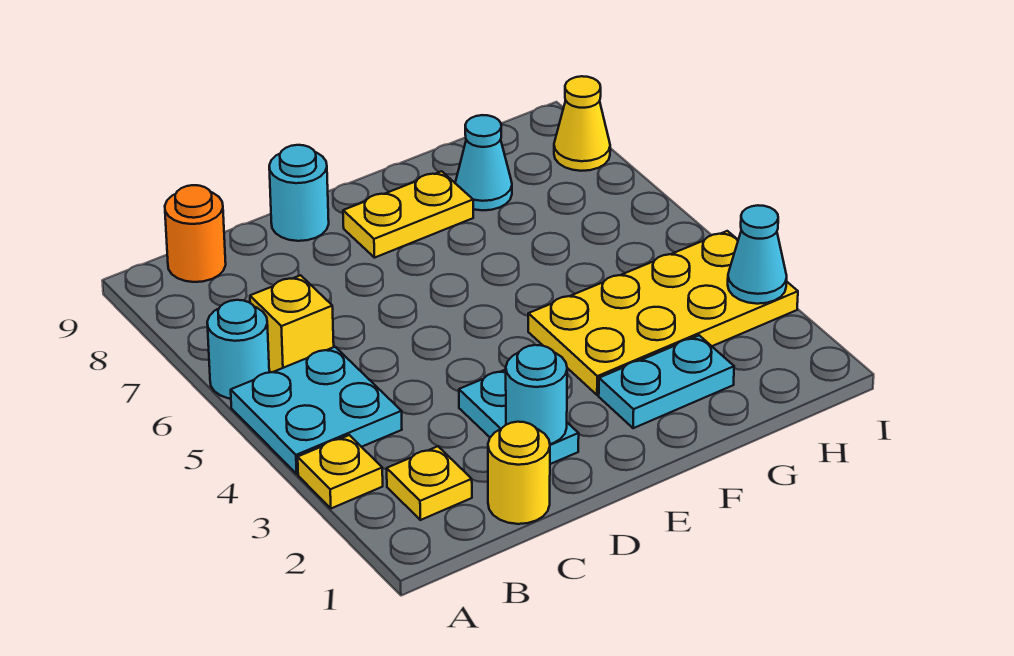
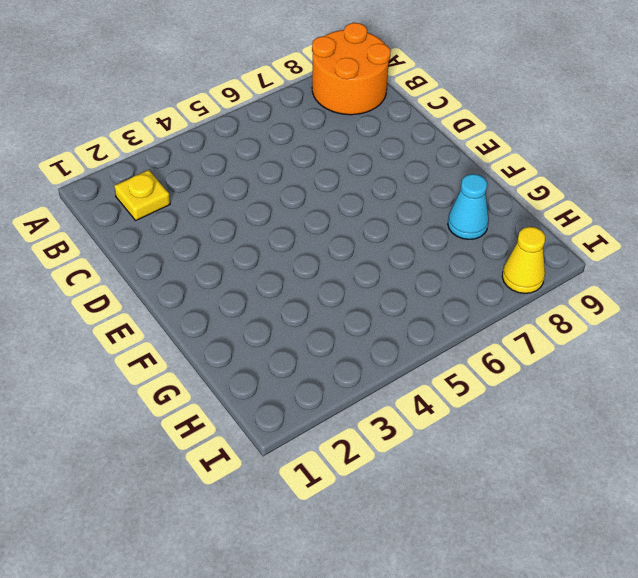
orange 2x2 round brick [312,23,391,115] -> orange 1x1 round brick [165,185,226,282]
none -> yellow 1x1 plate [298,435,383,508]
none -> cyan 2x2 plate [231,347,402,474]
none -> cyan 1x1 round brick [207,300,269,399]

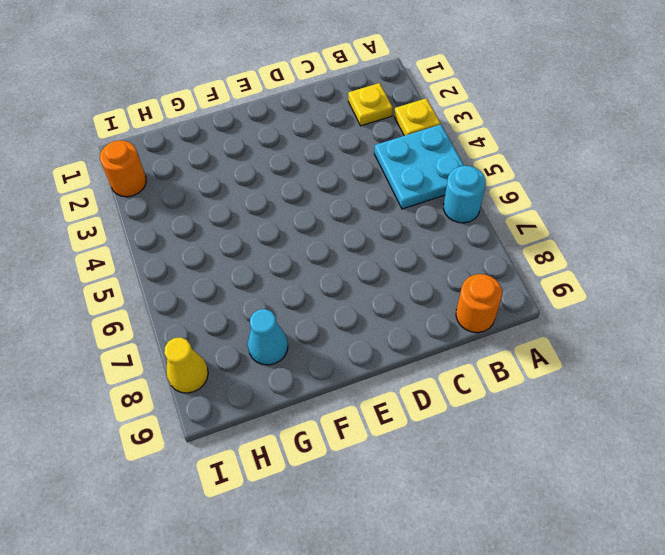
orange 1x1 round brick [100,140,146,197] -> none
none -> yellow 1x1 brick [250,275,334,372]
none -> yellow 1x1 round brick [488,422,550,524]
none -> cyan 1x2 plate [459,370,579,464]

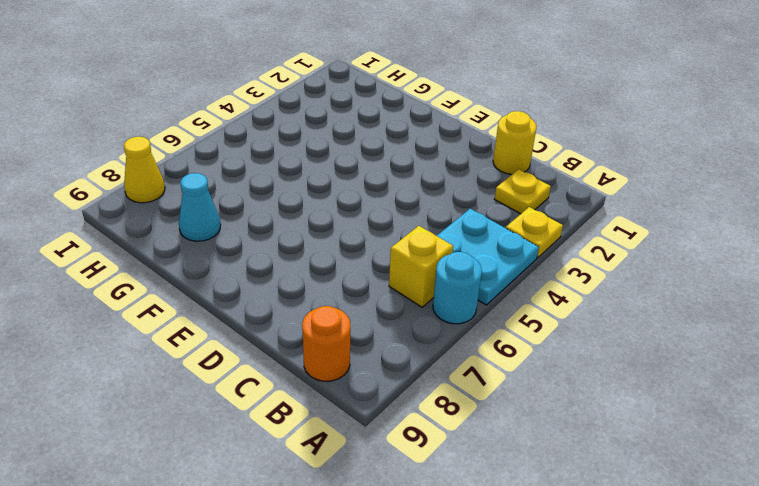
none -> cyan 1x2 plate [459,370,579,464]
none -> cyan 1x1 round brick [269,145,329,241]
none -> yellow 1x2 plate [343,171,473,258]

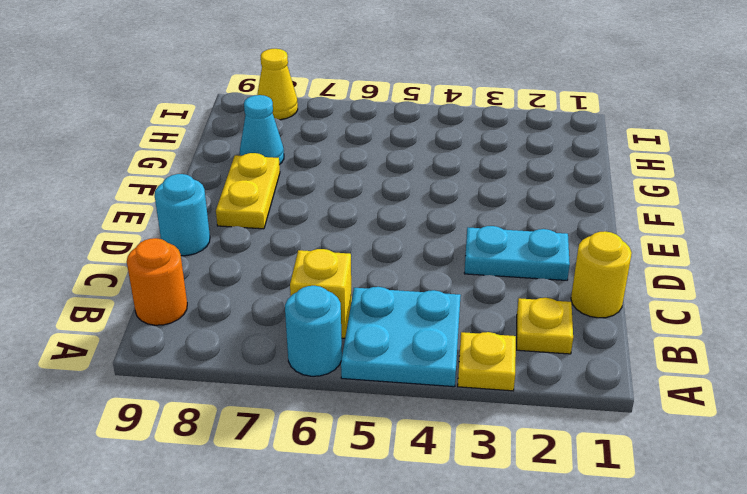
none -> cyan 1x2 plate [599,335,734,428]
none -> yellow 2x4 plate [528,231,798,395]
none -> cyan 1x1 round brick [506,345,567,444]

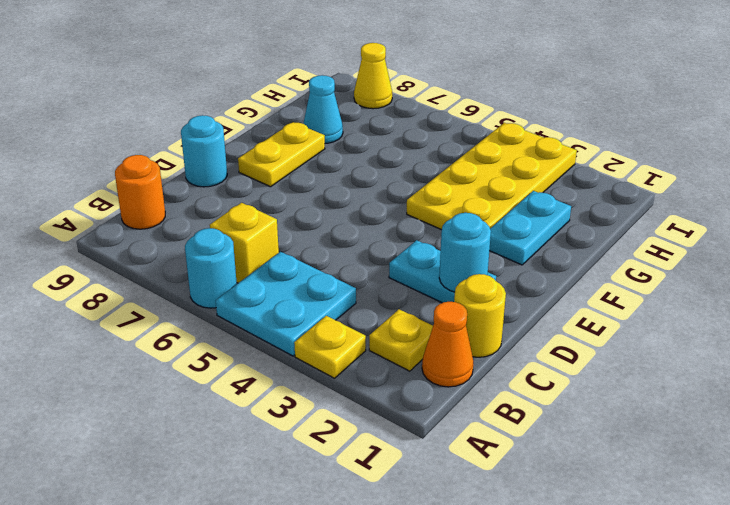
orange 1x1 cone [422,302,474,387] -> none
none -> cyan 1x1 cone [728,205,787,304]

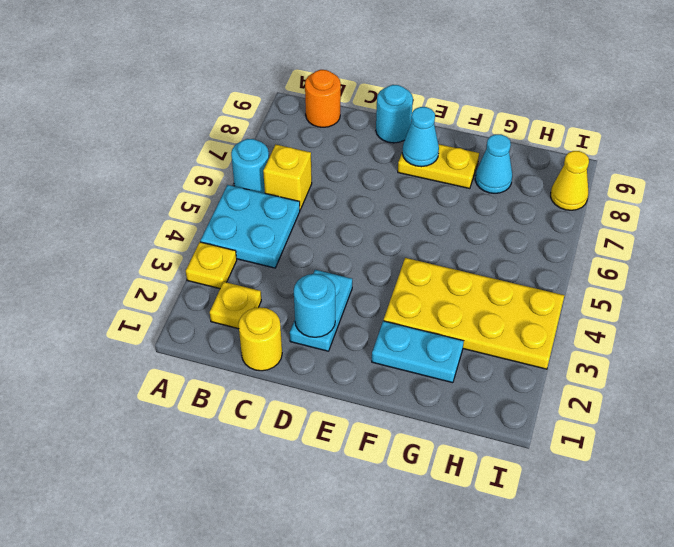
cyan 1x1 cone [402,107,439,167] -> cyan 1x1 cone moved to [728,205,787,304]

